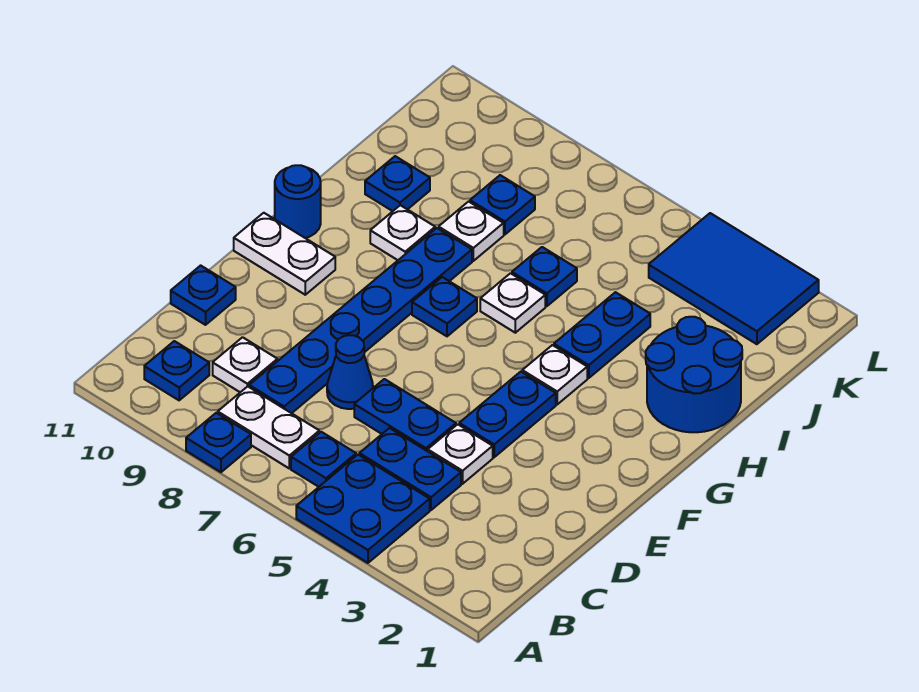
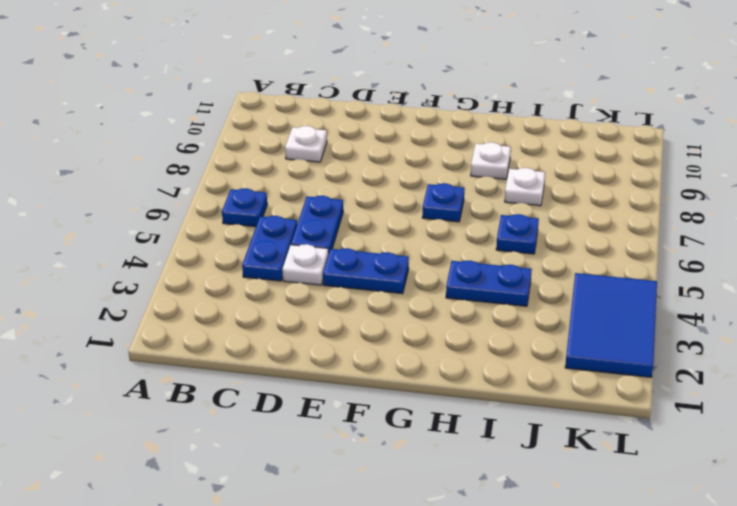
none -> blue 2x2 plate [296,455,430,563]
none -> blue 1x1 plate [186,413,251,472]
none -> white 1x2 plate [218,386,319,468]

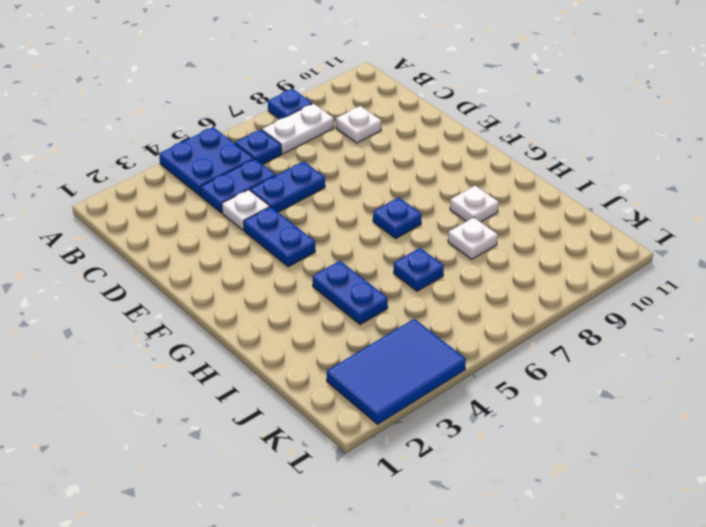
none -> blue 1x1 plate [144,341,209,400]
none -> blue 1x6 plate [249,228,472,413]
none -> blue 1x1 cone [327,335,373,409]

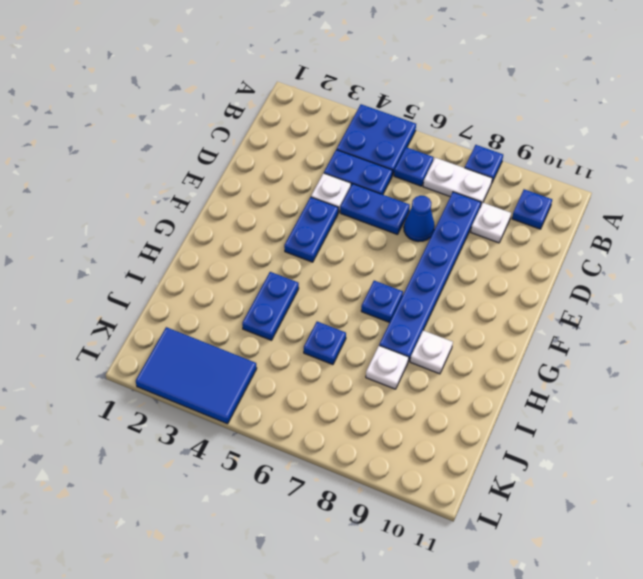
none -> blue 1x1 plate [171,265,236,325]
none -> white 1x2 plate [234,213,335,295]
none -> white 1x1 plate [522,345,587,404]

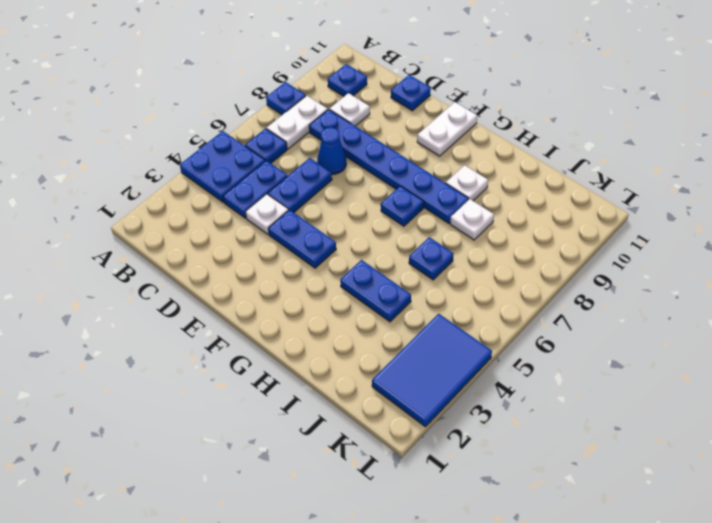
none -> white 1x1 plate [522,345,587,404]
none -> blue 1x1 round brick [275,165,321,238]
none -> blue 2x2 round brick [646,317,742,432]

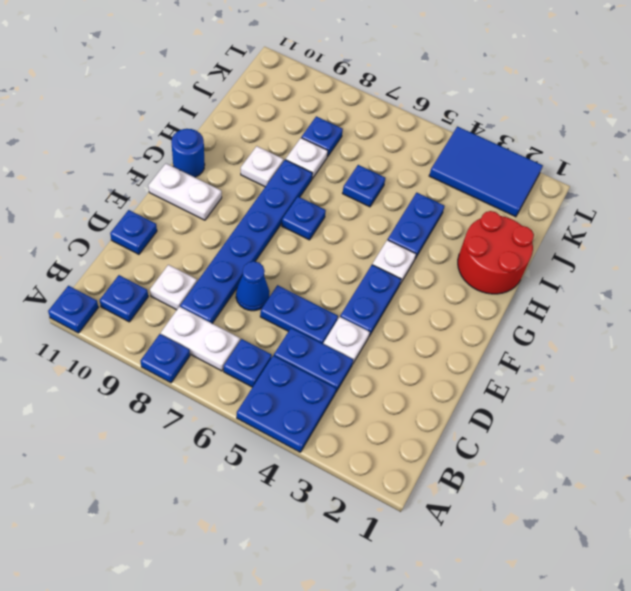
blue 1x1 plate [48,286,98,333] -> blue 1x1 plate moved to [365,156,430,211]
red 2x2 round brick [458,211,534,294] -> blue 2x2 round brick [646,317,742,432]
none -> white 1x1 plate [480,273,545,333]

